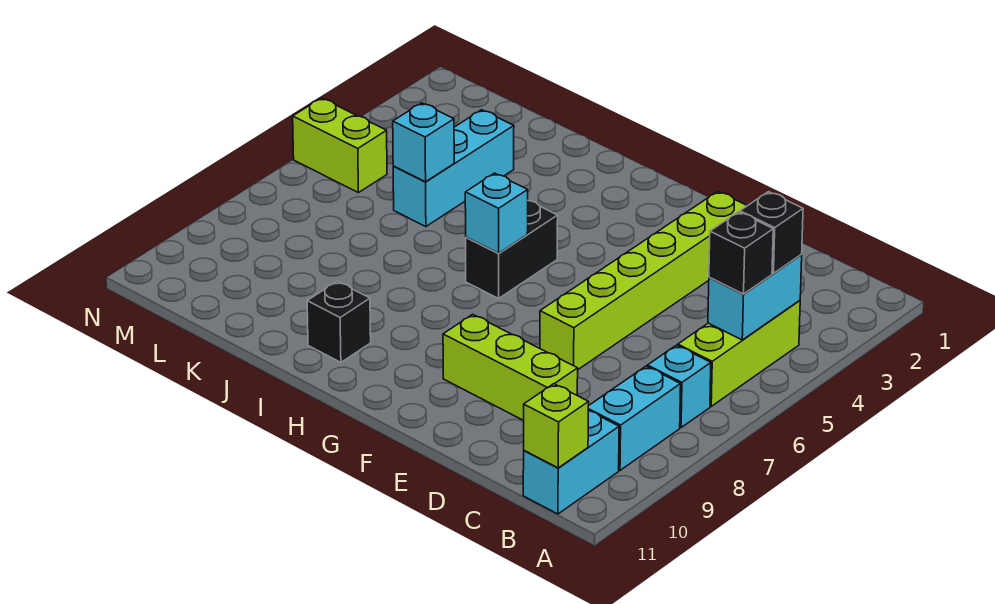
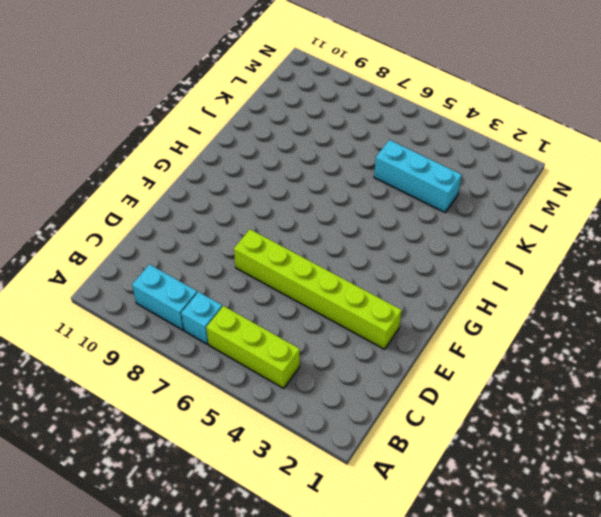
none -> cyan 1x2 brick [523,410,619,514]
none -> lime 1x3 brick [443,314,578,421]
none -> black 1x2 brick [466,201,558,298]

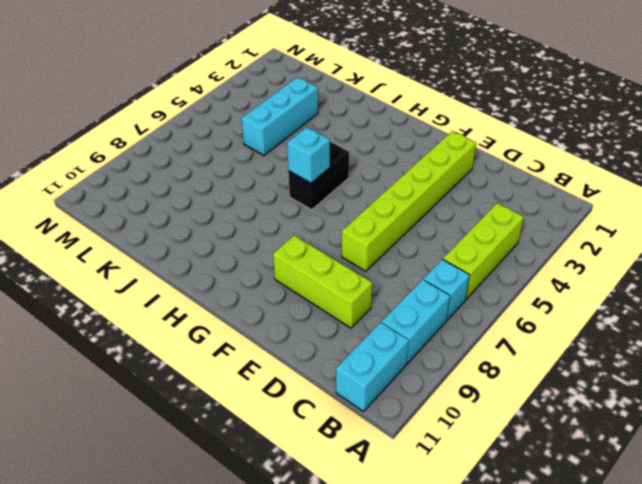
none -> black 1x1 brick [307,281,371,362]
none -> lime 1x2 brick [293,98,387,193]
none -> cyan 1x2 brick [708,255,802,340]

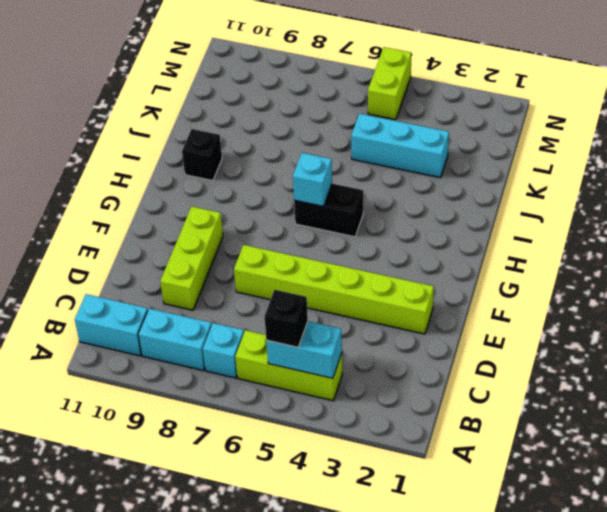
none -> lime 1x1 brick [524,384,589,468]
none -> cyan 1x1 brick [393,103,454,182]
none -> black 1x1 brick [740,192,803,273]

